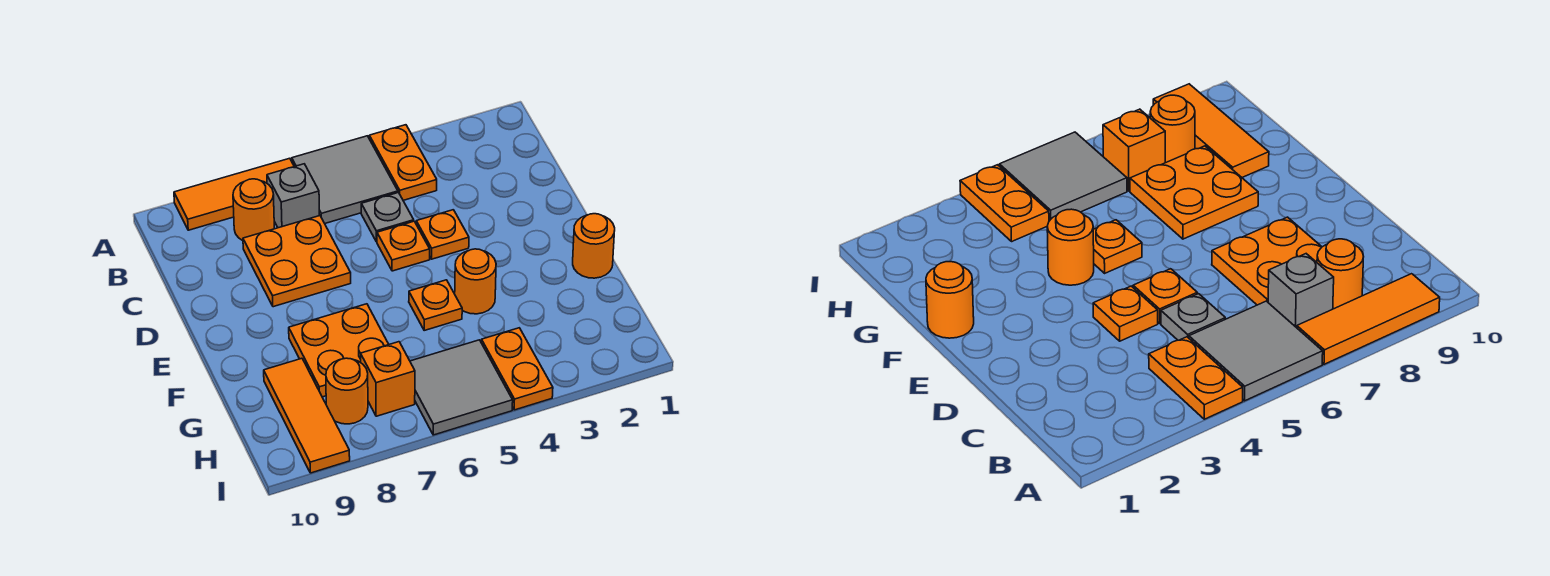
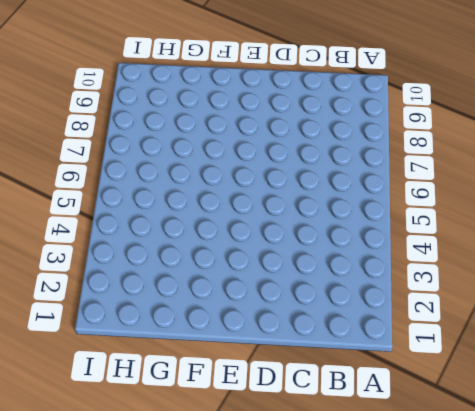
none -> orange 1x2 plate [369,125,437,200]
none -> grey 2x2 tile [292,136,398,223]
none -> orange 1x3 tile [174,158,294,230]

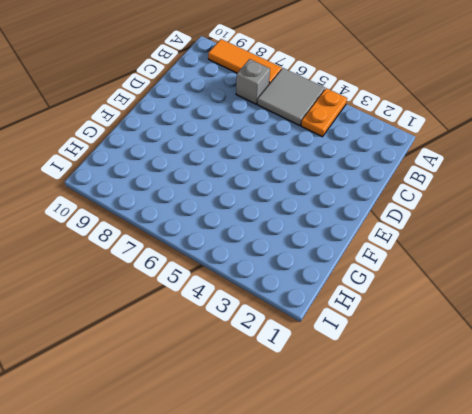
none -> orange 1x1 round brick [233,179,274,241]
none -> grey 1x1 plate [361,193,414,242]
none -> orange 2x2 plate [243,216,351,307]

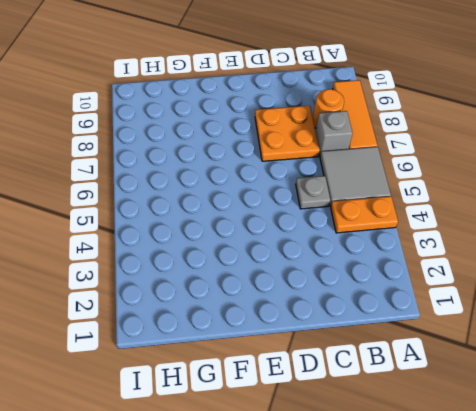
none -> orange 1x1 plate [416,210,469,259]
none -> orange 1x1 plate [377,221,430,271]
none -> orange 1x1 round brick [573,214,615,278]

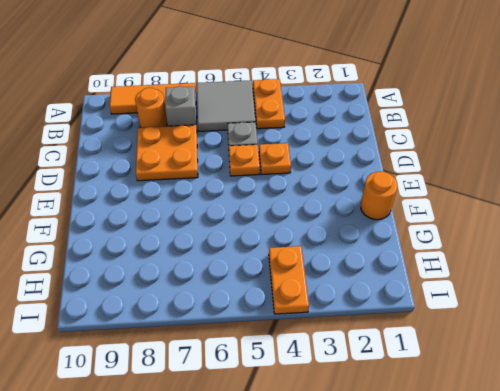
none -> orange 1x1 round brick [455,249,496,314]
none -> orange 1x1 plate [409,280,462,330]
none -> orange 2x2 plate [289,304,389,397]

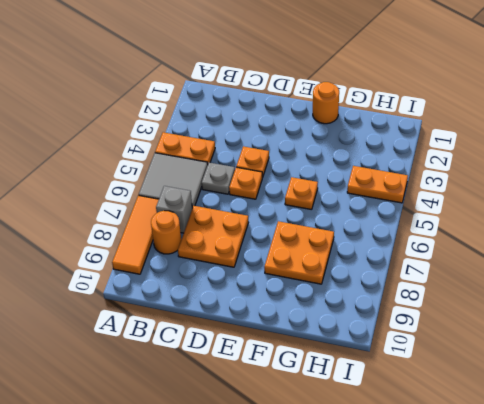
none -> orange 1x1 round brick [455,249,496,314]
none -> orange 1x3 tile [264,358,350,473]
none -> grey 2x2 tile [410,340,513,435]

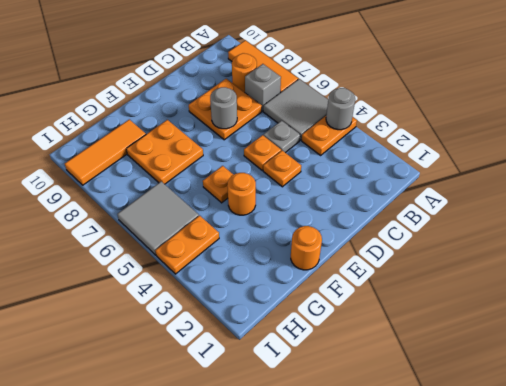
grey 1x1 round brick [326,88,355,130] -> none
grey 1x1 round brick [210,87,237,129] -> none
none -> orange 1x1 brick [361,342,415,416]
none -> orange 1x1 round brick [326,358,368,424]

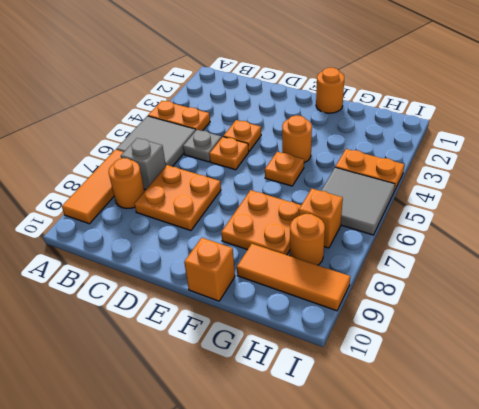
orange 1x1 brick [184,238,235,301] -> none

